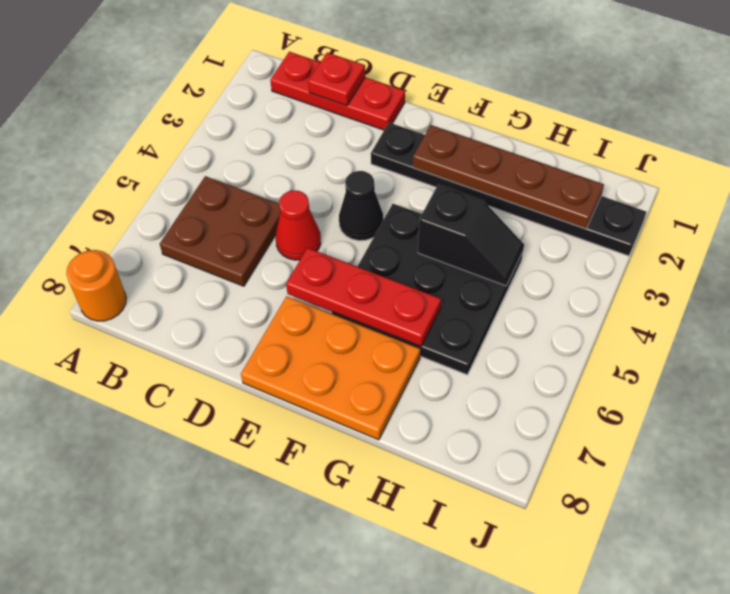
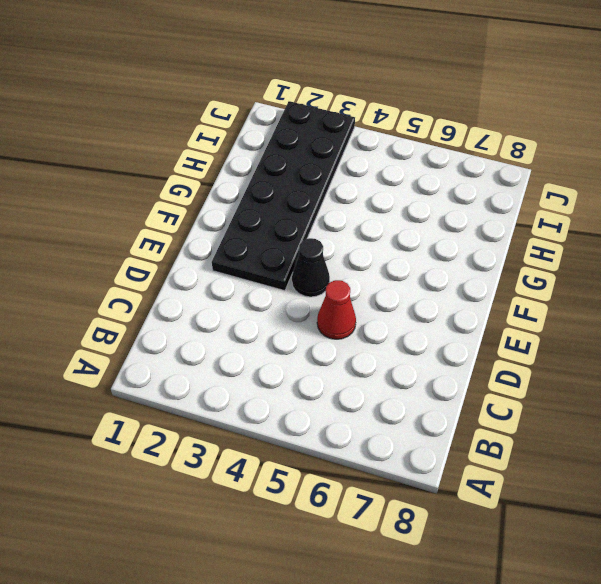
black 2x6 plate [212,101,355,291] -> black 1x6 plate [371,123,646,256]
none -> orange 1x1 round brick [67,250,126,321]
none -> red 1x3 plate [270,52,405,130]
none -> brown 2x2 plate [160,176,281,286]

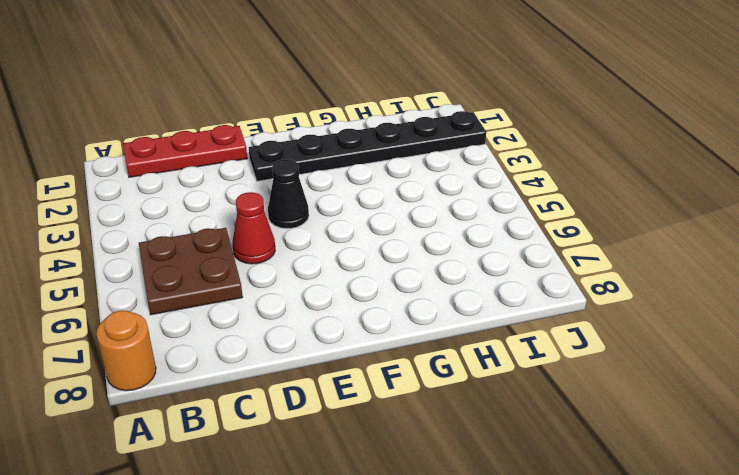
none -> orange 2x3 plate [241,296,420,440]
none -> black 3x3 plate [332,204,523,375]
none -> red 1x1 plate [308,53,365,106]

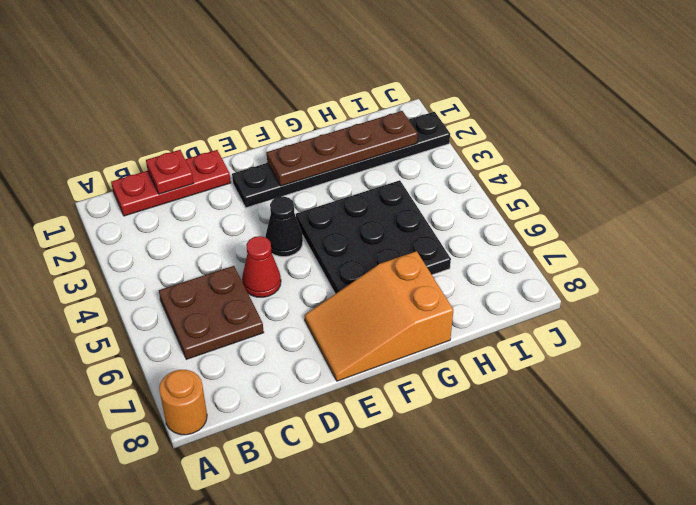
orange 2x3 slope [305,251,453,381] -> orange 2x3 plate [241,296,420,440]
none -> red 1x3 plate [286,248,441,346]
none -> black 1x2 slope [418,184,524,286]

